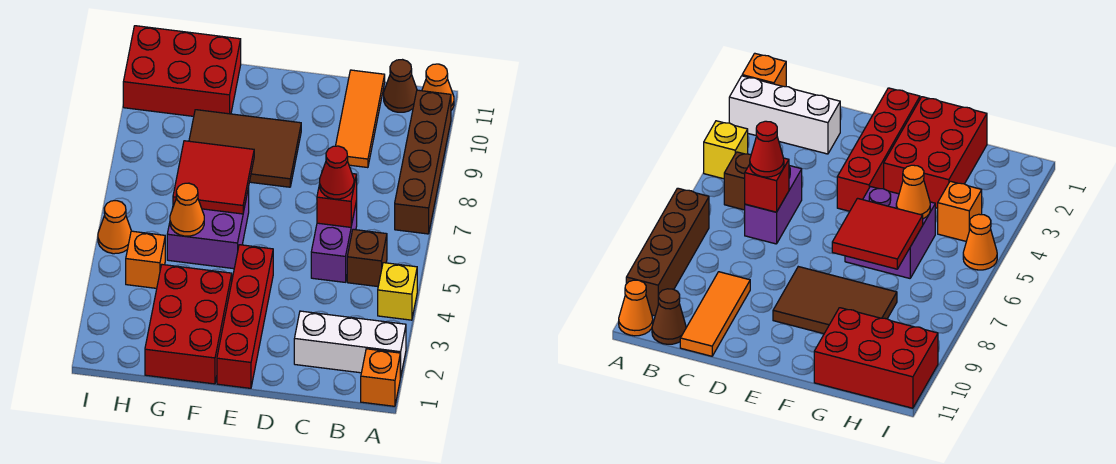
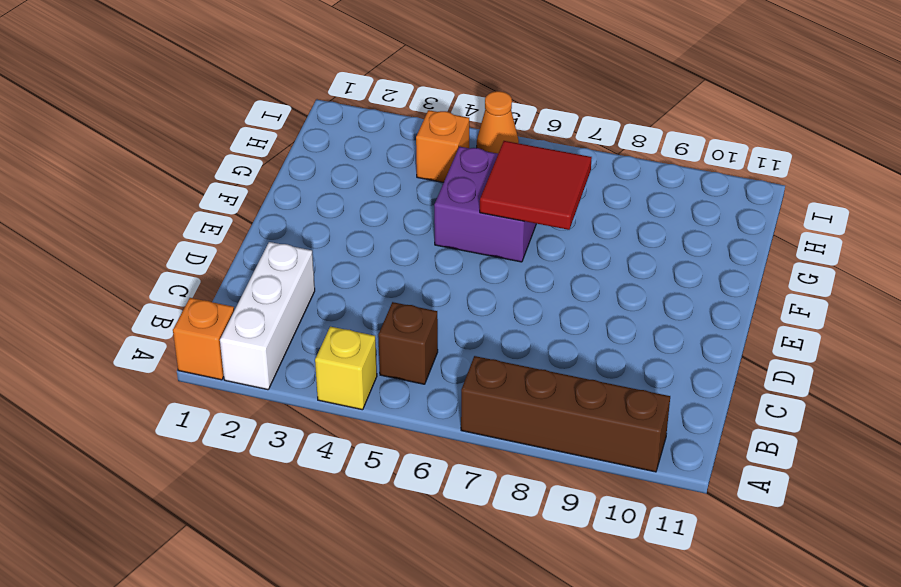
none -> orange 1x1 cone [422,64,454,110]
none -> brown 1x1 cone [384,60,417,112]
none -> purple 1x2 brick [311,201,357,282]

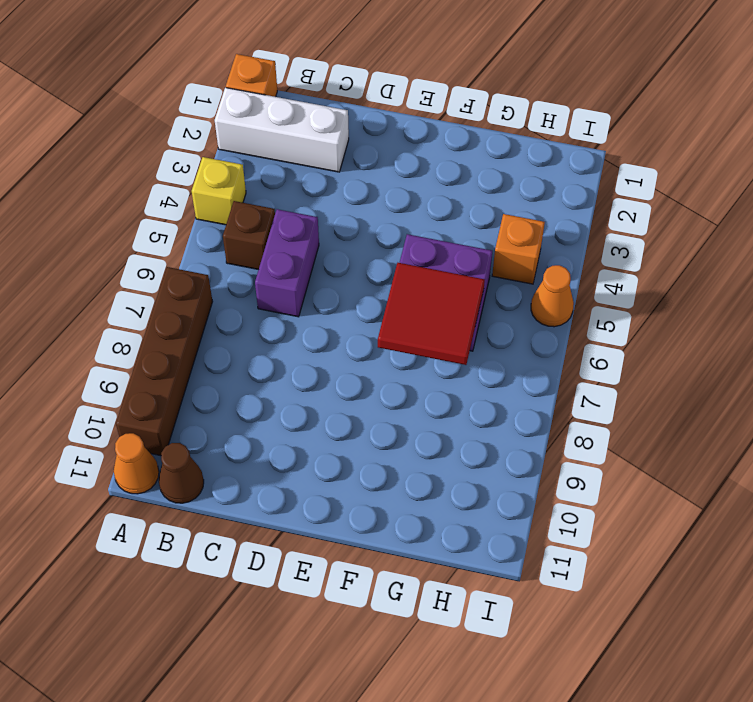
none -> orange 1x3 tile [336,70,385,168]
none -> red 1x4 brick [217,245,273,388]
none -> brown 2x3 tile [189,110,301,187]

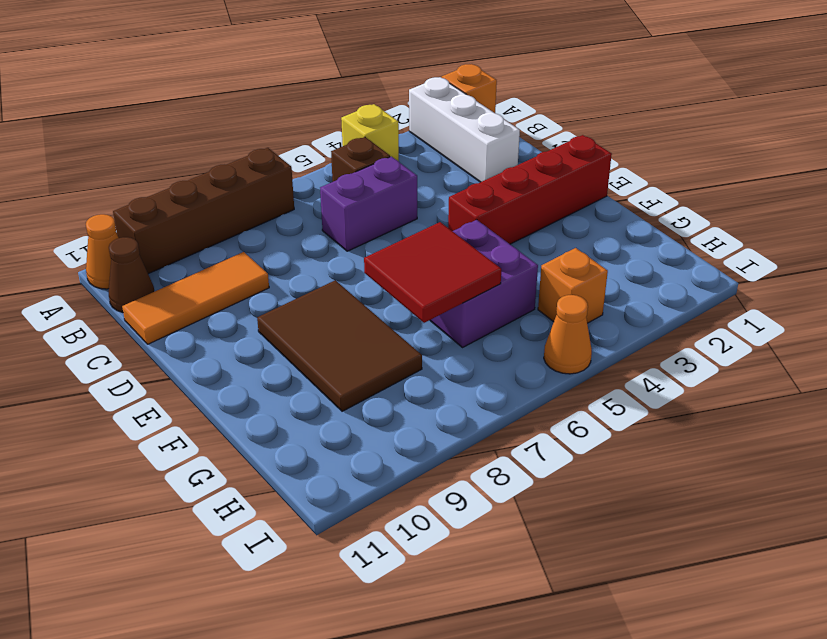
none -> red 2x3 brick [145,265,232,384]
none -> red 2x3 brick [123,26,241,116]
none -> red 1x1 brick [317,170,357,227]

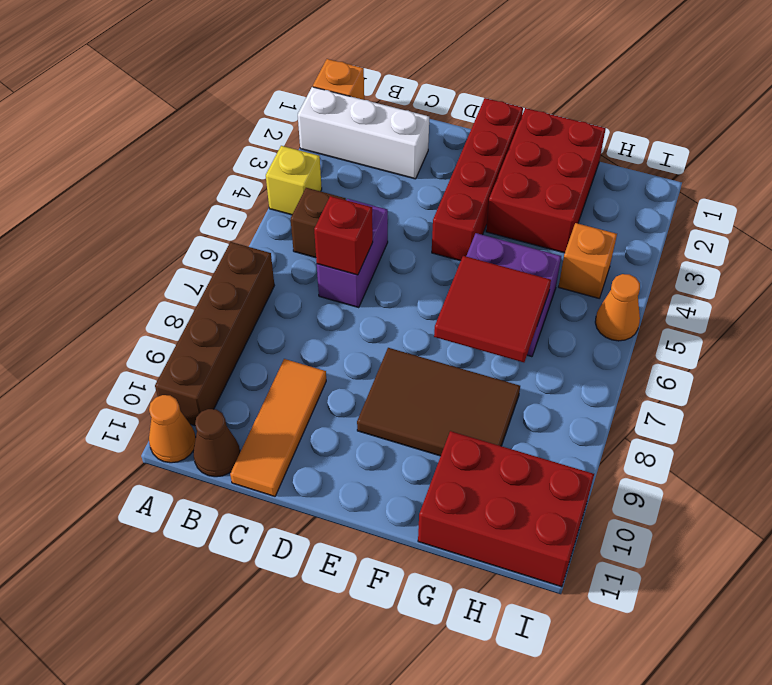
none -> orange 1x1 cone [170,183,204,236]
none -> red 1x1 cone [320,146,354,199]

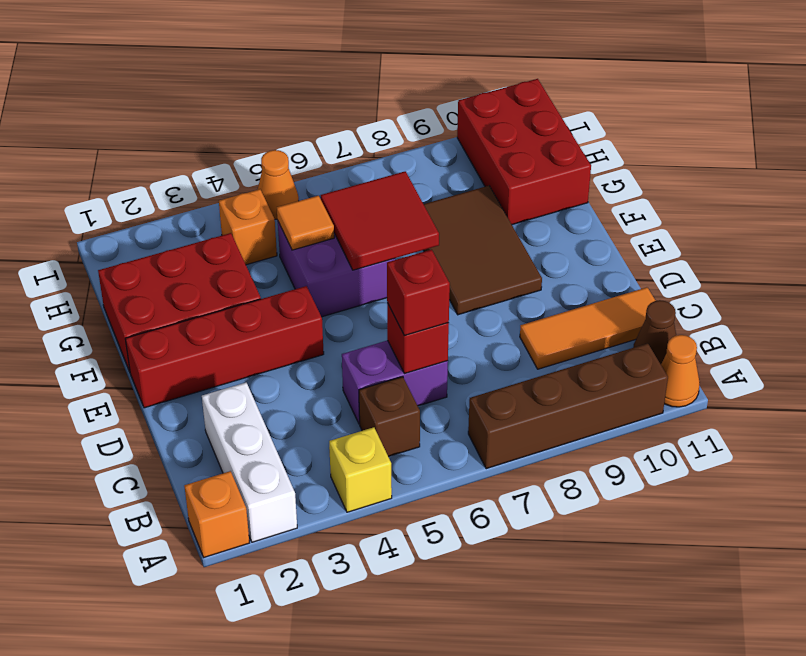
red 1x1 brick [387,250,450,336] -> red 1x1 cone [320,146,354,199]
orange 1x1 tile [277,196,334,250] -> orange 1x1 cone [170,183,204,236]

